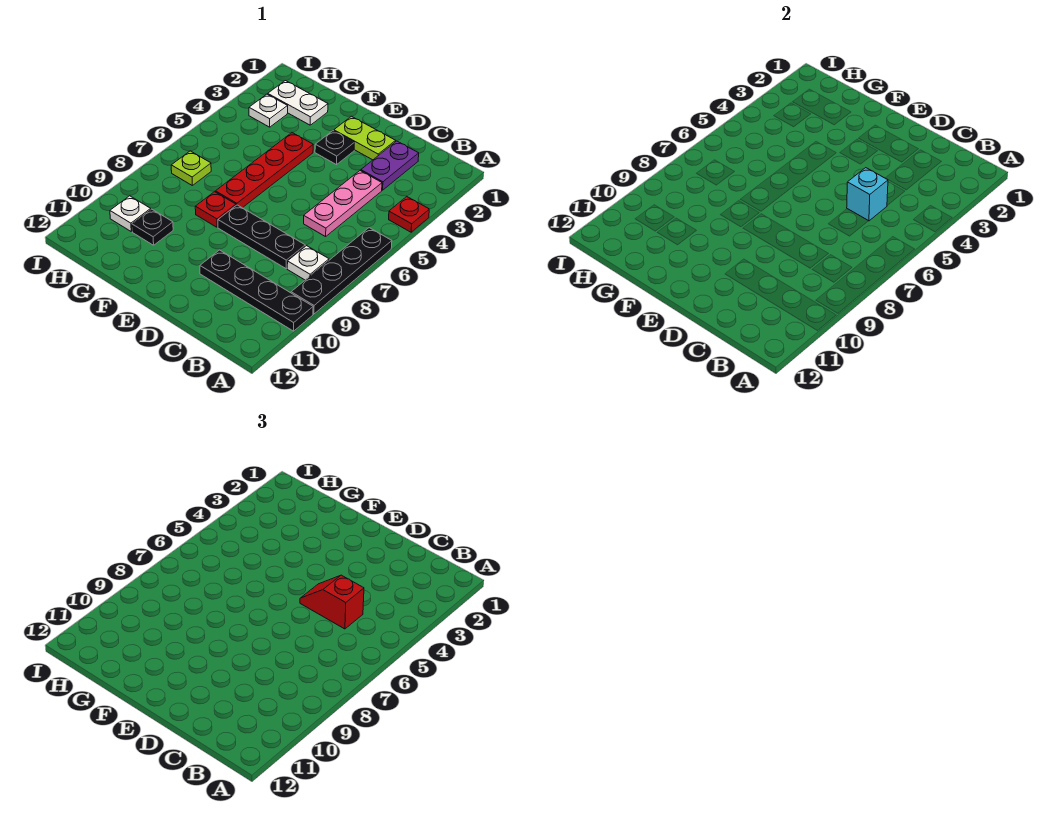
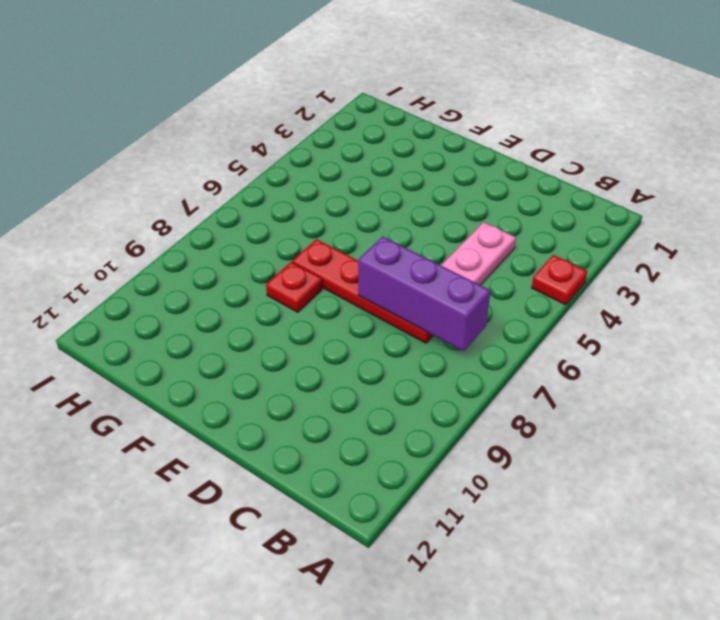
purple 1x3 brick [358,236,490,351] -> none
red 1x4 plate [292,239,433,343] -> red 1x4 plate turned to [216,133,313,208]
none -> black 1x4 plate [291,228,392,314]
none -> black 1x4 plate [200,250,313,331]
none -> white 1x1 plate [287,246,329,280]

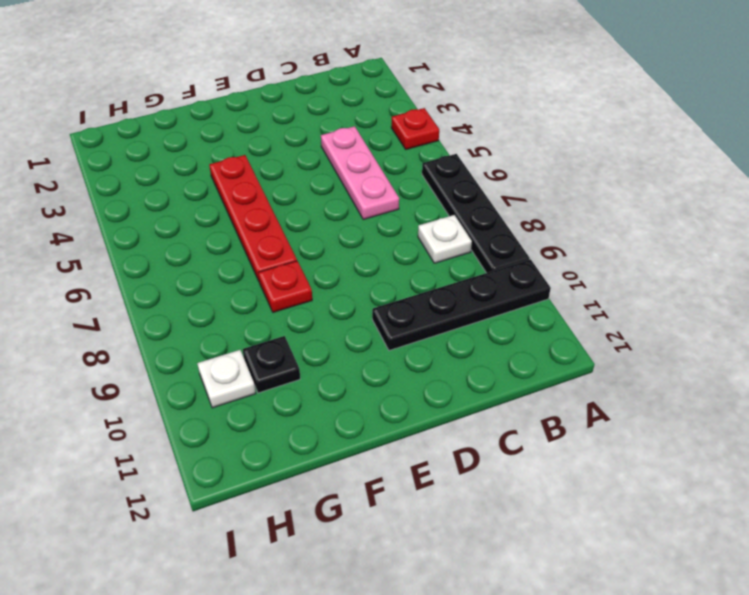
none -> purple 1x2 plate [361,141,419,190]
none -> black 1x3 plate [218,205,305,268]
none -> lime 1x2 plate [334,116,396,160]

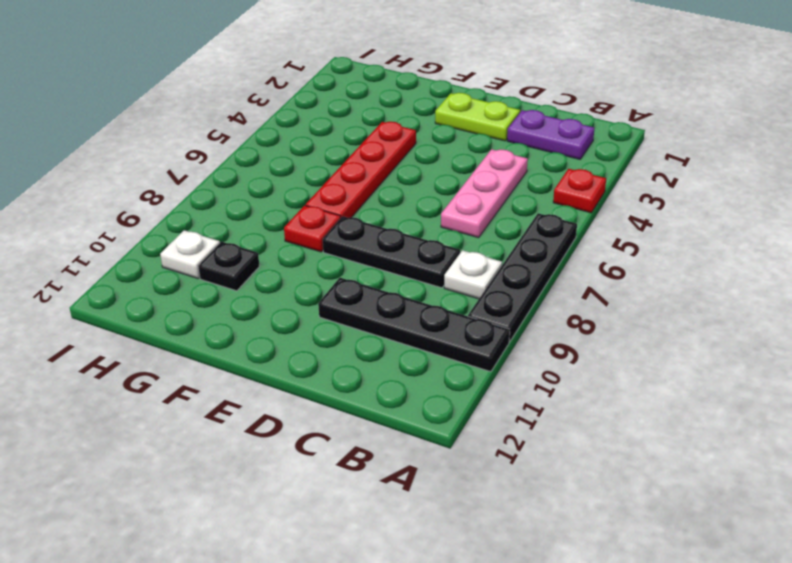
purple 1x2 plate [507,110,594,159] -> purple 1x2 plate turned to [361,141,419,190]
none -> black 1x1 plate [315,131,354,165]
none -> white 1x2 plate [268,81,328,125]
none -> white 1x1 plate [249,94,288,127]

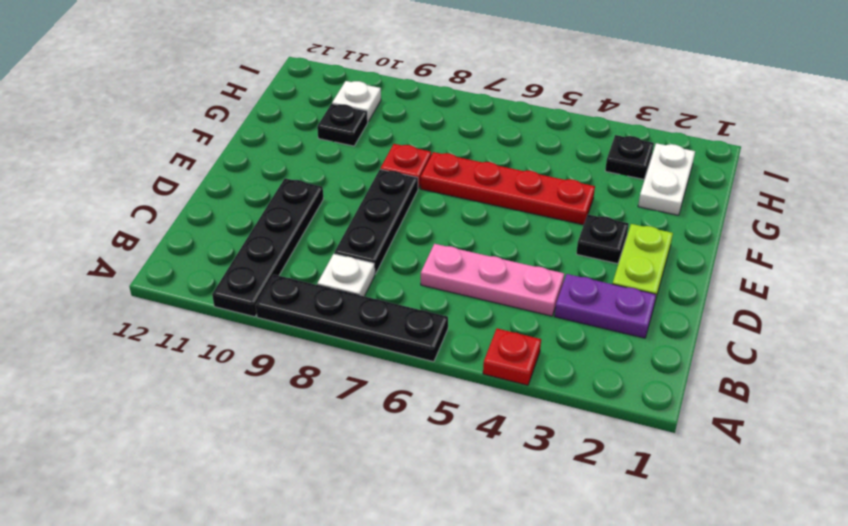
black 1x1 plate [605,135,654,179] -> white 1x1 plate [249,94,288,127]
none -> lime 1x1 plate [171,151,211,185]
none -> cyan 1x1 brick [847,168,888,221]
none -> red 1x2 slope [300,575,364,629]

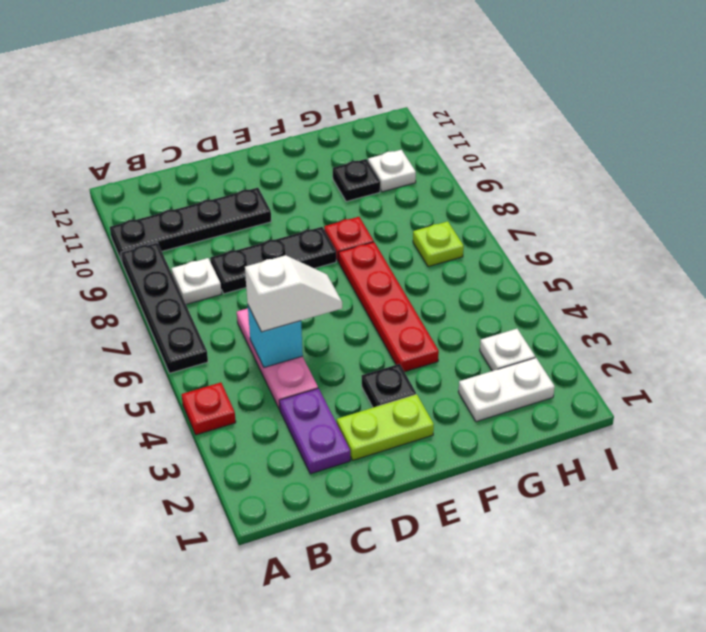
white 1x2 slope [245,255,342,332] -> red 1x2 slope [300,575,364,629]

